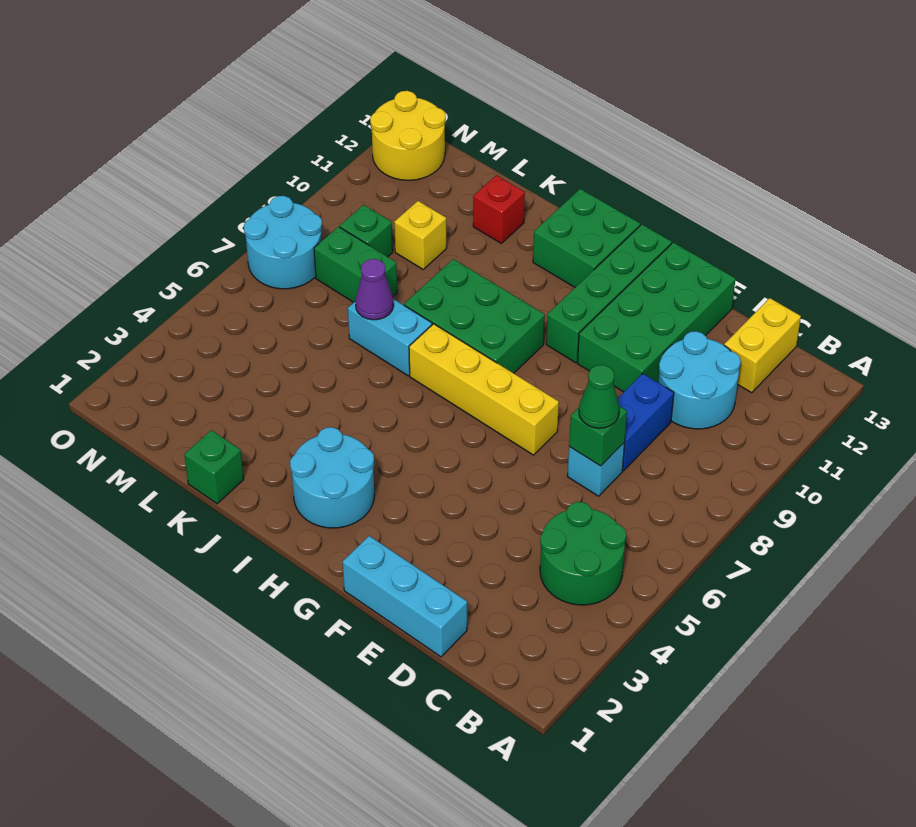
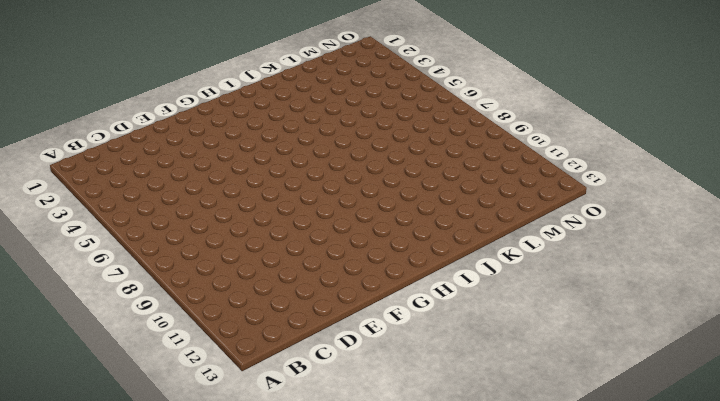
none -> green 2x2 round brick [540,502,626,605]
none -> cyan 2x2 round brick [658,331,741,429]
none -> yellow 1x2 brick [724,298,801,393]

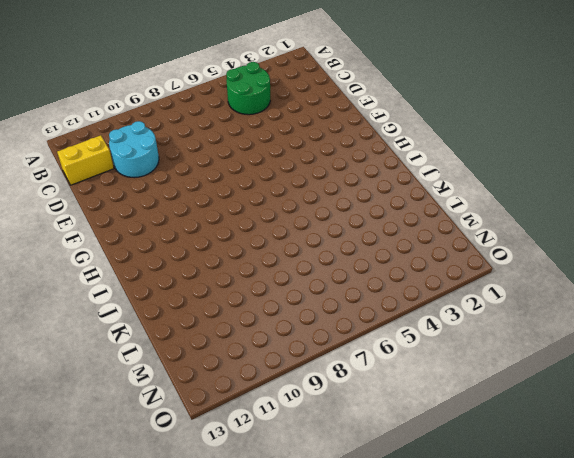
none -> cyan 1x3 brick [343,536,467,657]
none -> cyan 1x1 brick [567,442,625,496]
none -> blue 1x2 brick [617,373,674,471]

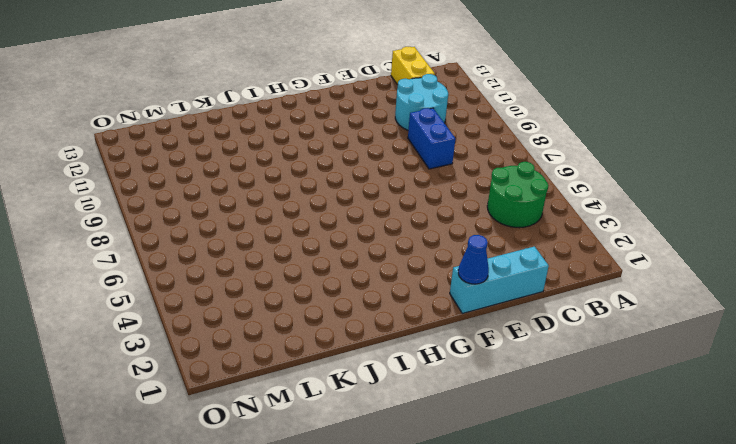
blue 1x1 cone [458,235,489,284] -> none
none -> cyan 1x1 brick [567,442,625,496]
none -> green 2x4 brick [577,242,736,392]
none -> yellow 1x4 brick [409,324,559,455]

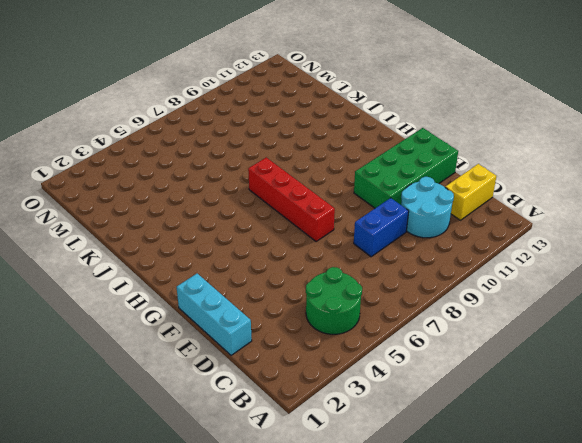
red 1x4 brick [248,158,335,242] -> yellow 1x4 brick [409,324,559,455]
none -> cyan 1x1 brick [567,442,625,496]
none -> green 1x4 brick [546,225,672,363]
none -> cyan 2x2 round brick [290,427,374,528]

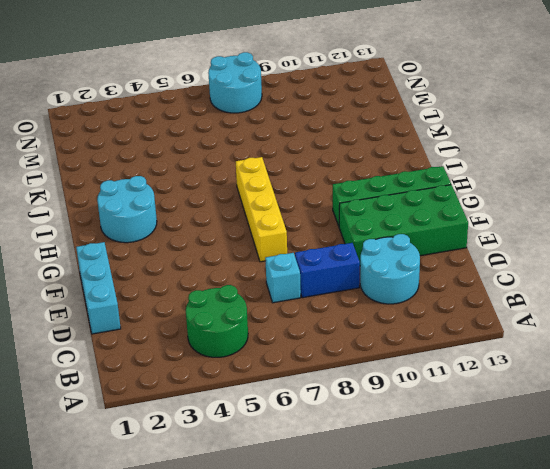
none -> yellow 1x2 brick [724,298,801,393]
none -> green 2x3 brick [404,259,545,373]
none -> green 2x2 brick [533,189,640,287]

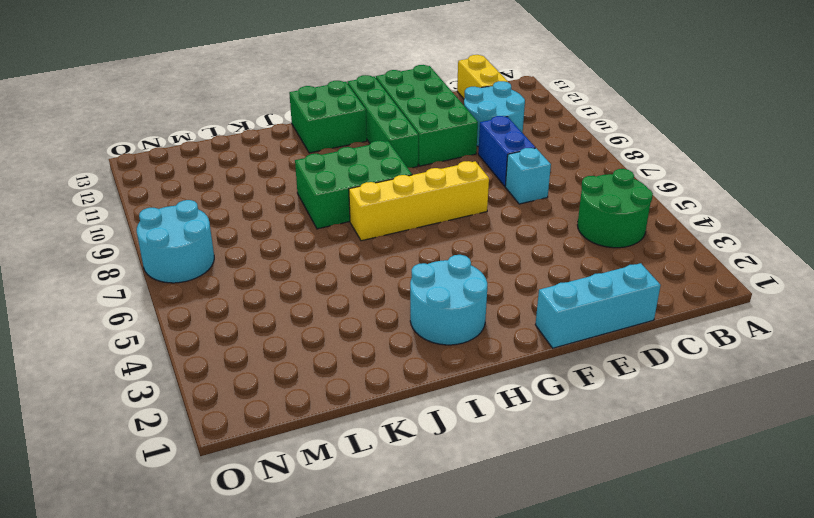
none -> cyan 1x2 brick [348,299,432,376]
none -> green 1x1 brick [184,430,244,504]
none -> red 1x1 brick [473,175,525,243]

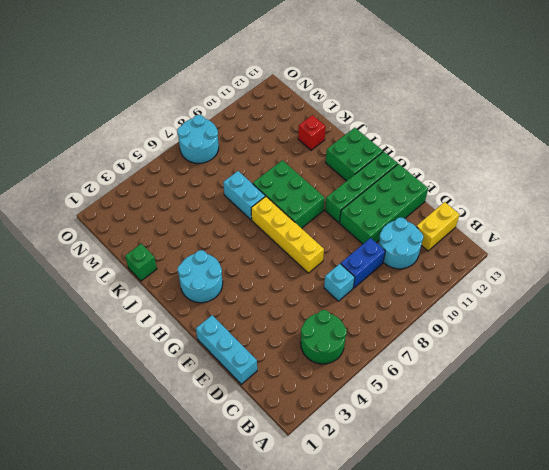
none -> green 1x2 brick [314,227,397,302]
none -> yellow 1x1 brick [394,201,447,269]
none -> green 1x1 brick [340,205,393,257]

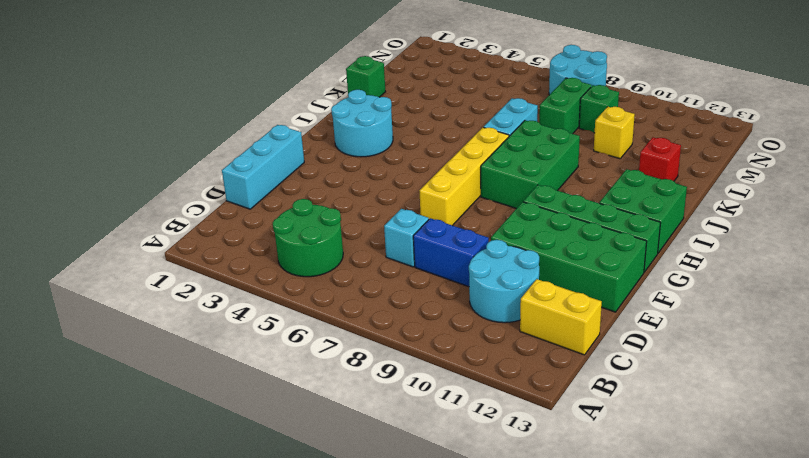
none -> yellow 2x2 round brick [370,91,446,180]
none -> green 1x1 brick [569,406,627,466]
none -> purple 1x1 cone [355,259,394,320]

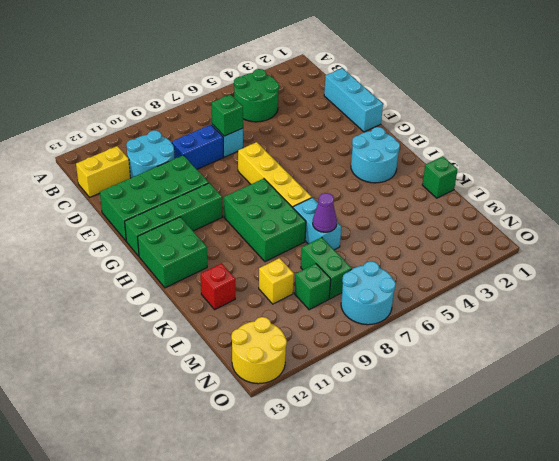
none -> green 1x1 cone [579,365,619,428]

